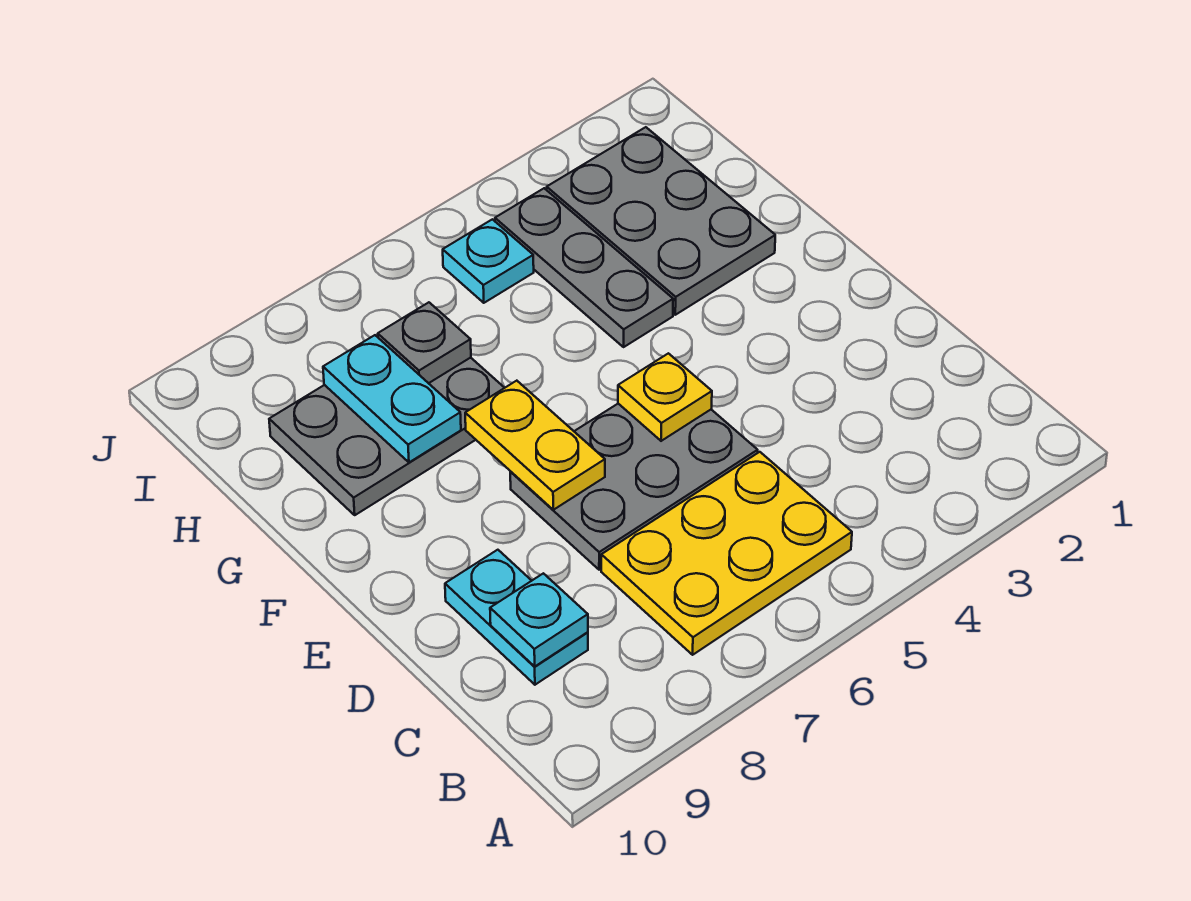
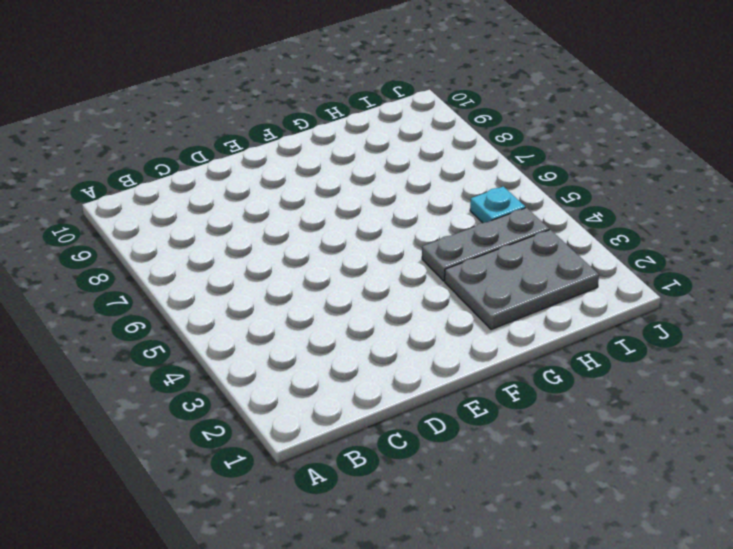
none -> yellow 2x3 plate [601,452,852,655]
none -> cyan 1x2 plate [445,550,588,685]
none -> grey 2x3 plate [510,404,758,570]

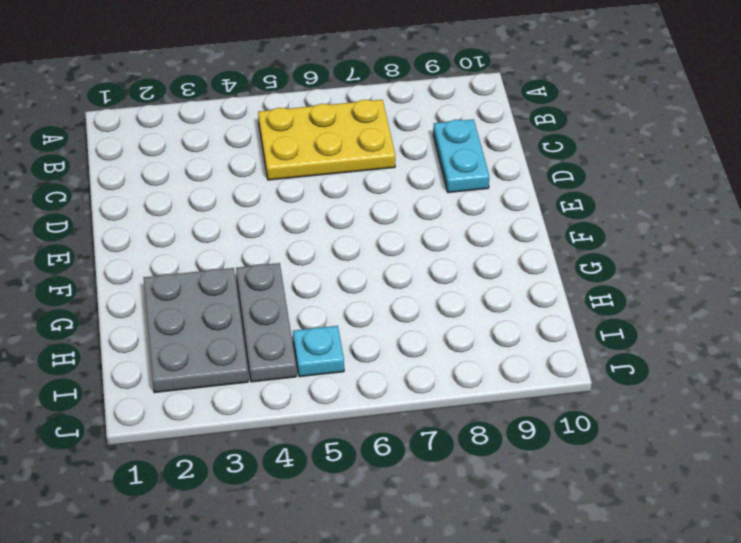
none -> grey 2x3 plate [510,404,758,570]
none -> grey 2x3 plate [269,358,504,515]
none -> cyan 1x1 plate [490,573,588,666]

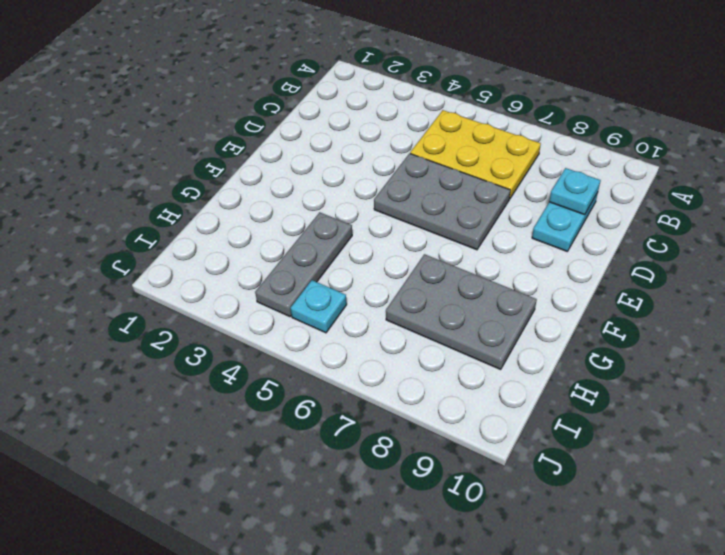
none -> grey 2x3 plate [547,127,775,315]
none -> yellow 1x1 plate [618,353,712,441]
none -> yellow 1x2 plate [465,381,605,510]

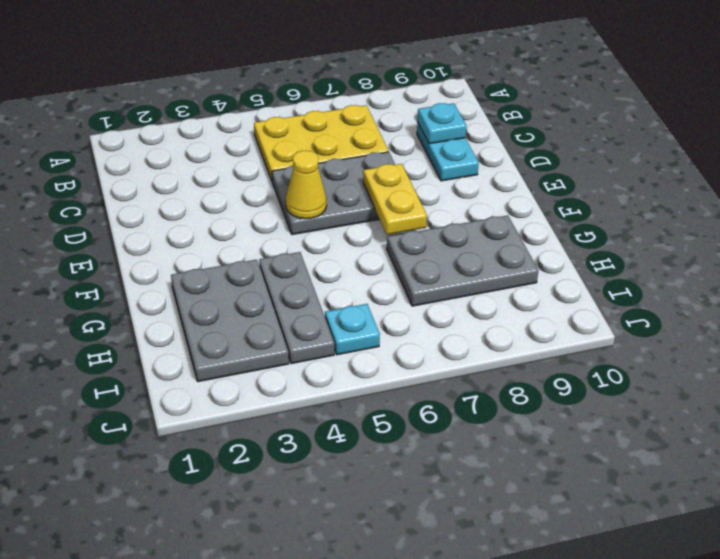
yellow 1x1 cone [286,151,327,219] -> yellow 1x1 plate [618,353,712,441]
none -> cyan 1x2 plate [323,335,461,462]
none -> grey 1x1 plate [378,302,471,383]

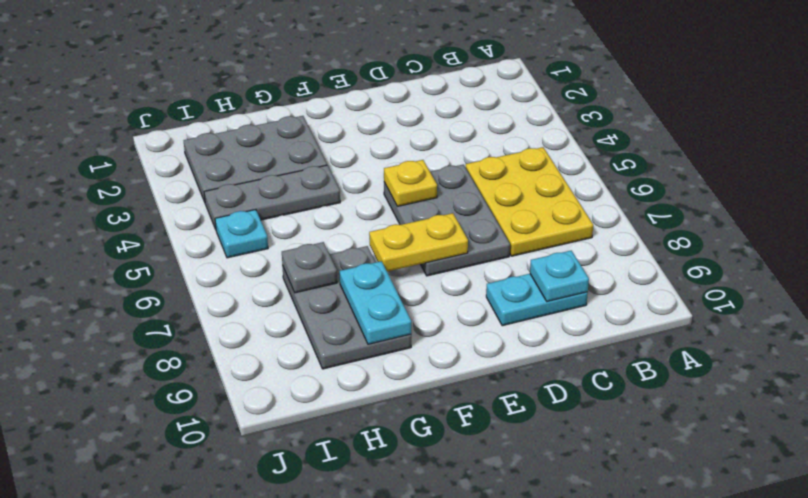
cyan 1x2 plate [340,261,411,344] -> cyan 1x2 plate turned to [323,335,461,462]

